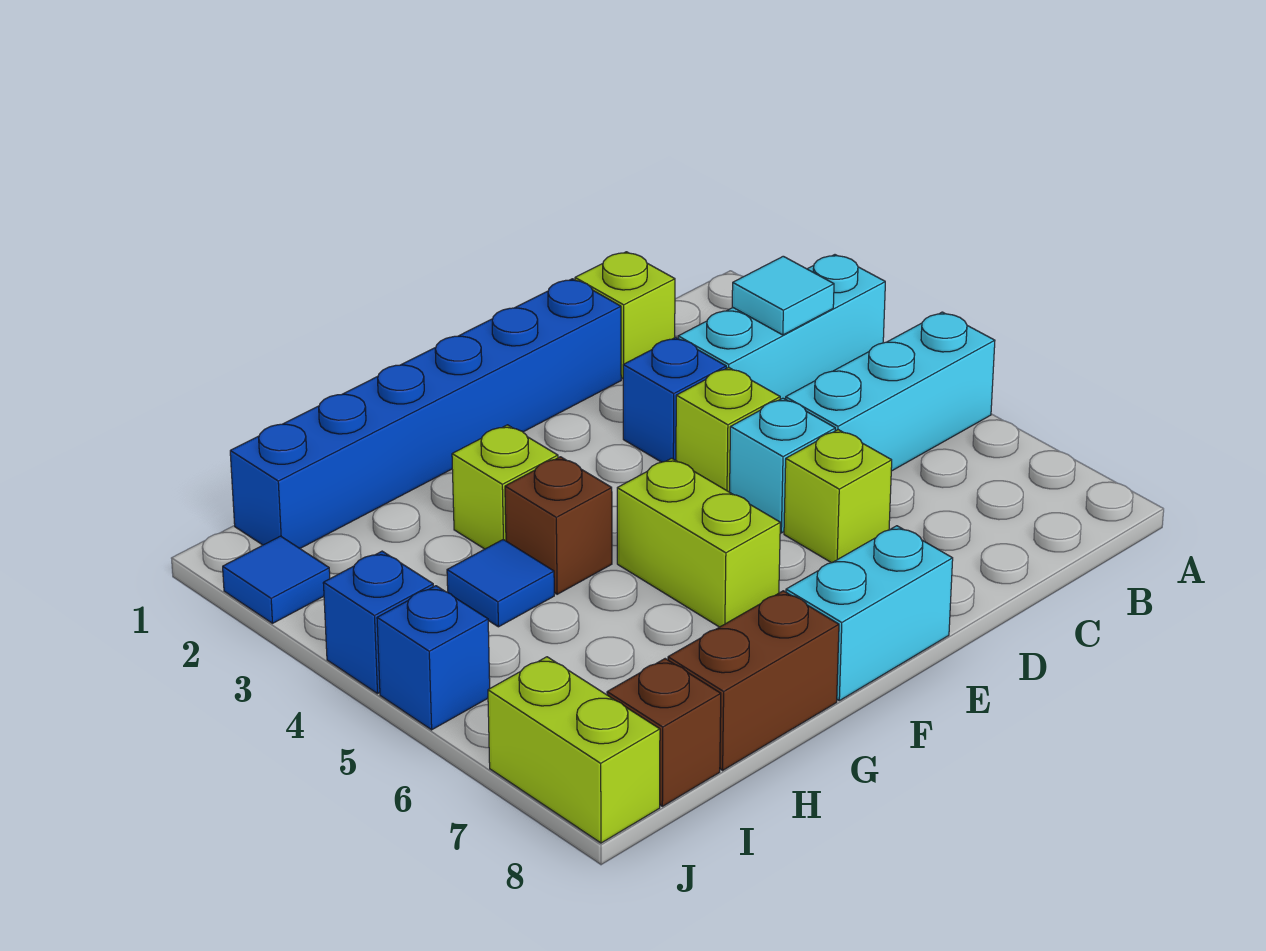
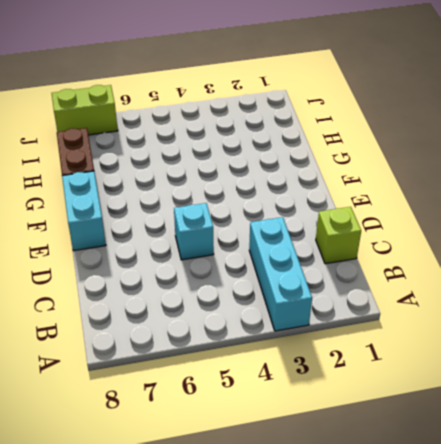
none -> cyan 1x3 brick [786,312,995,471]
none -> blue 1x6 brick [230,279,621,548]
none -> blue 1x1 brick [623,337,726,462]

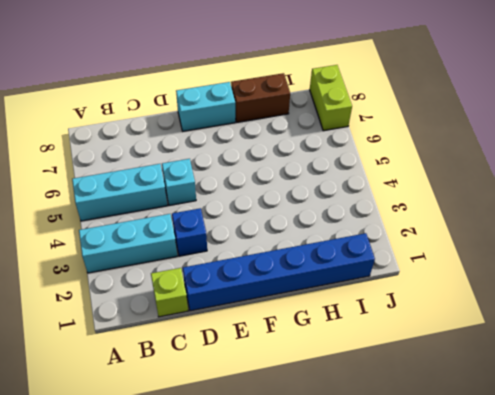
none -> lime 1x1 brick [676,368,780,492]
none -> lime 1x1 brick [784,430,892,563]
none -> lime 1x2 brick [617,458,780,627]

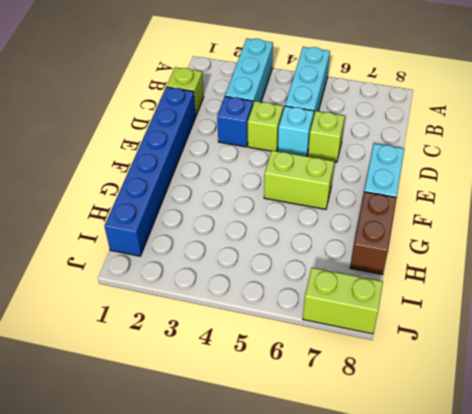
none -> lime 1x1 brick [452,425,558,549]
none -> brown 1x1 brick [505,457,612,594]
none -> blue 1x1 tile [447,540,554,627]

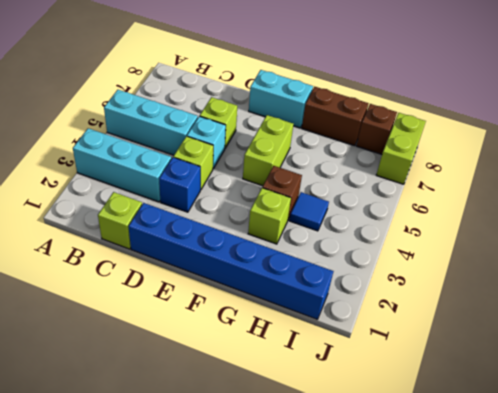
none -> blue 1x1 tile [223,536,330,623]
none -> blue 1x1 brick [323,551,433,694]
none -> blue 1x1 brick [377,586,490,730]

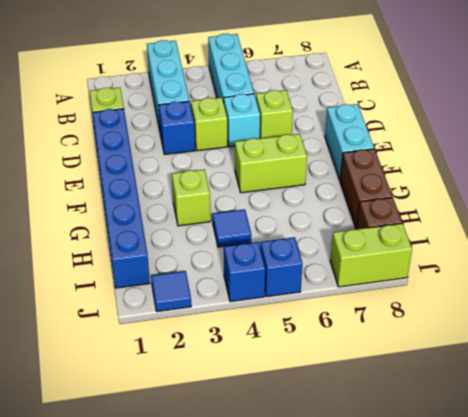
none -> brown 1x1 brick [505,457,612,594]
none -> cyan 1x1 tile [732,256,834,335]

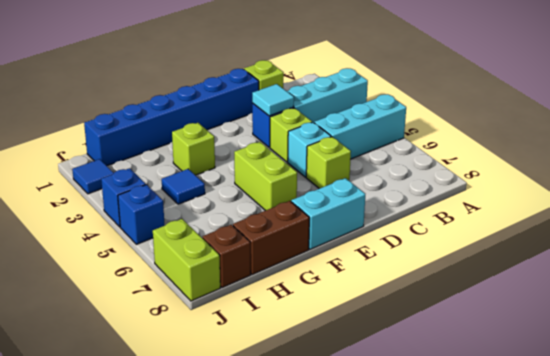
cyan 1x1 tile [252,84,294,116] -> cyan 1x1 tile moved to [732,256,834,335]
none -> brown 1x1 brick [505,457,612,594]

